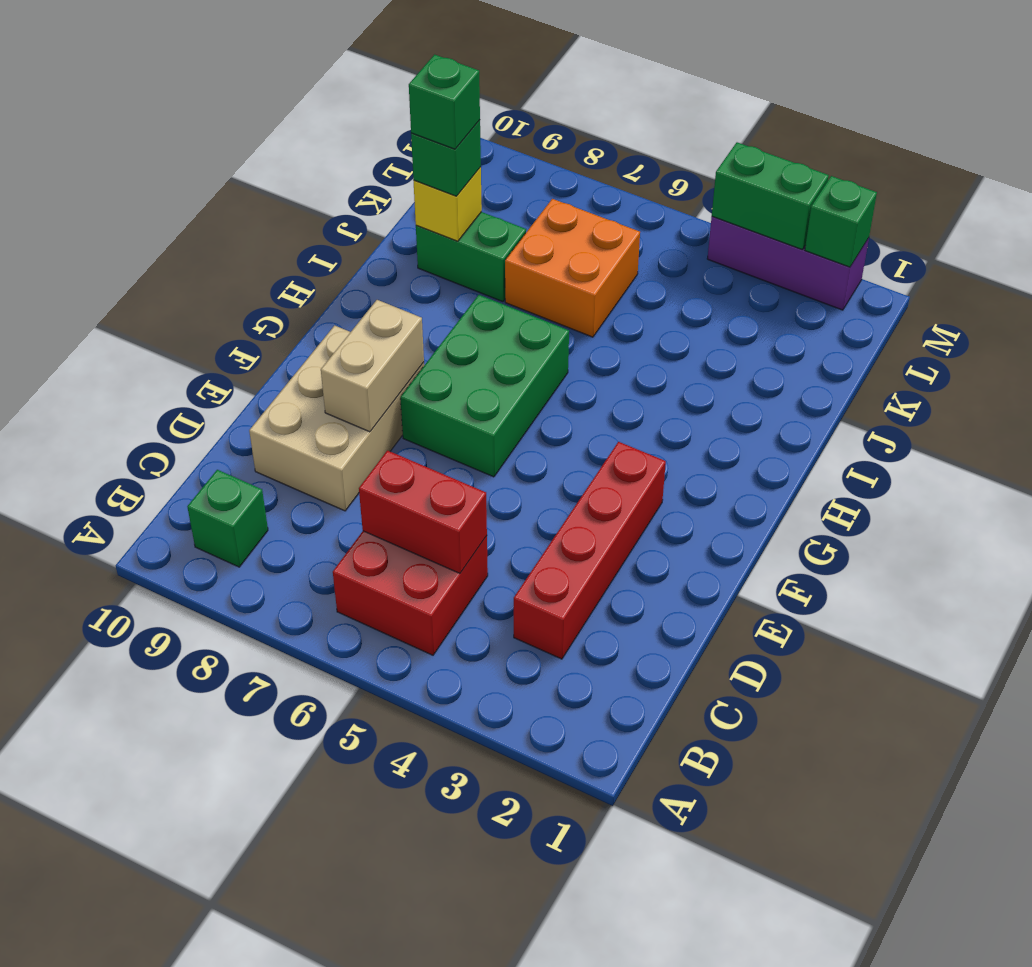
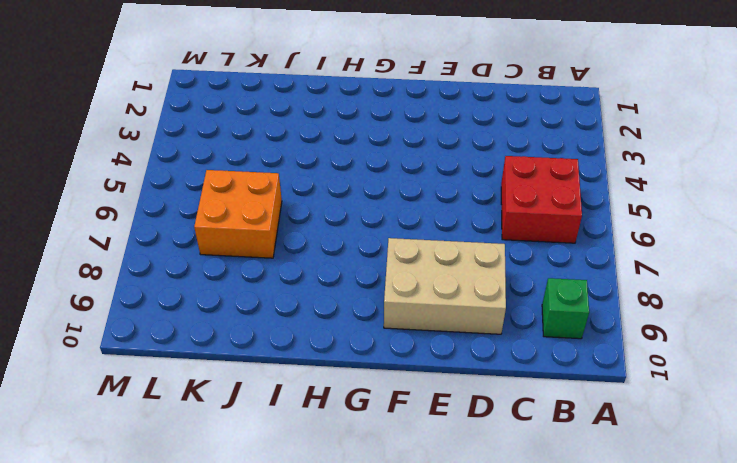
none -> red 1x4 brick [514,442,666,659]
none -> green 2x3 brick [400,295,569,477]
none -> green 1x2 brick [416,212,526,302]

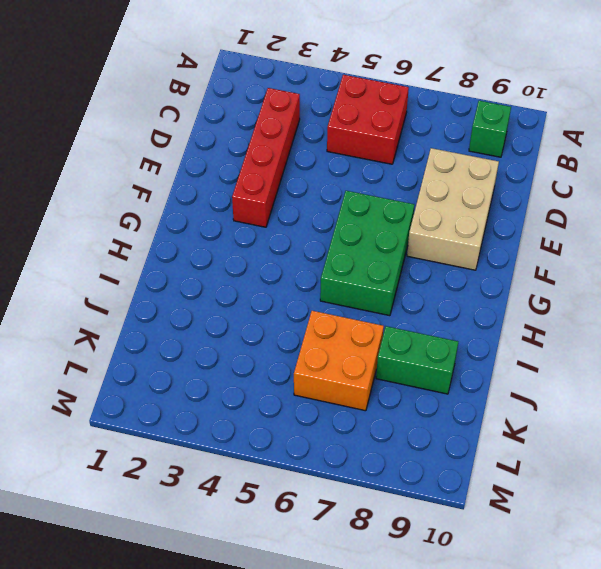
none -> purple 1x3 brick [707,217,869,310]
none -> red 1x2 brick [359,451,487,573]
none -> tan 1x2 brick [321,300,424,432]

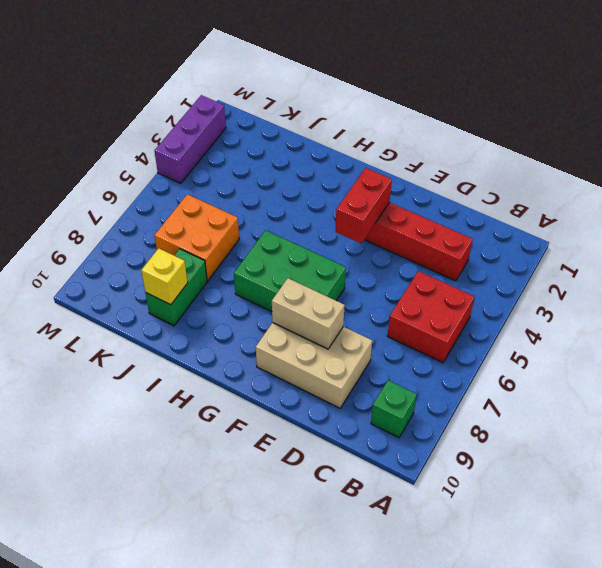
red 1x2 brick [335,168,392,244] -> red 1x2 brick moved to [359,451,487,573]
none -> green 1x1 brick [805,176,877,267]
none -> green 1x2 brick [712,142,829,250]
none -> green 1x1 brick [411,120,481,196]

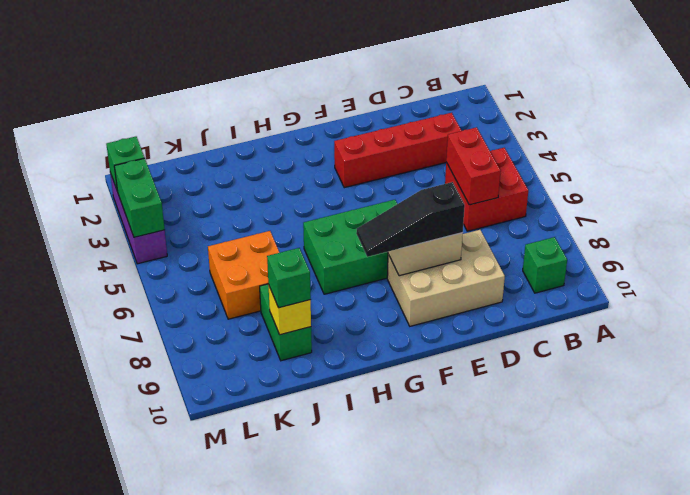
black 1x3 slope [356,182,465,257] -> none
none -> green 1x1 brick [409,54,480,149]

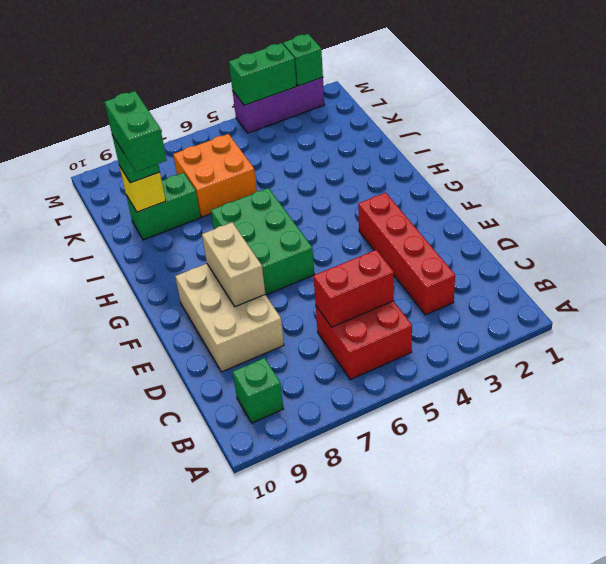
green 1x2 brick [105,91,167,172] -> green 1x1 brick [409,54,480,149]

